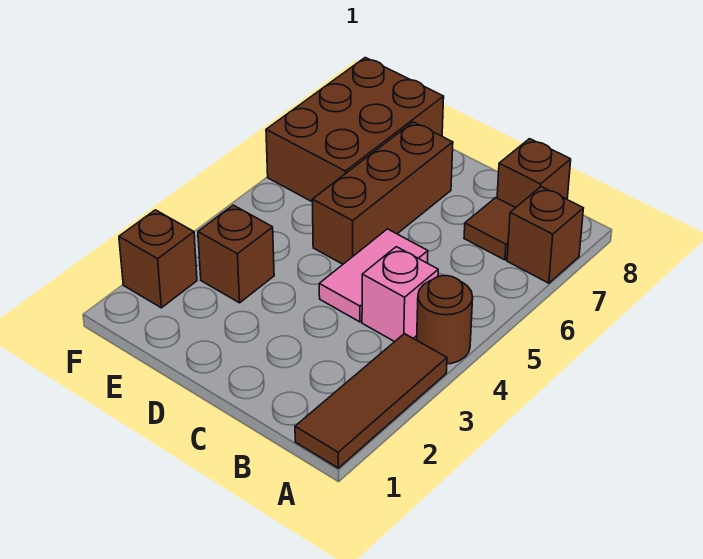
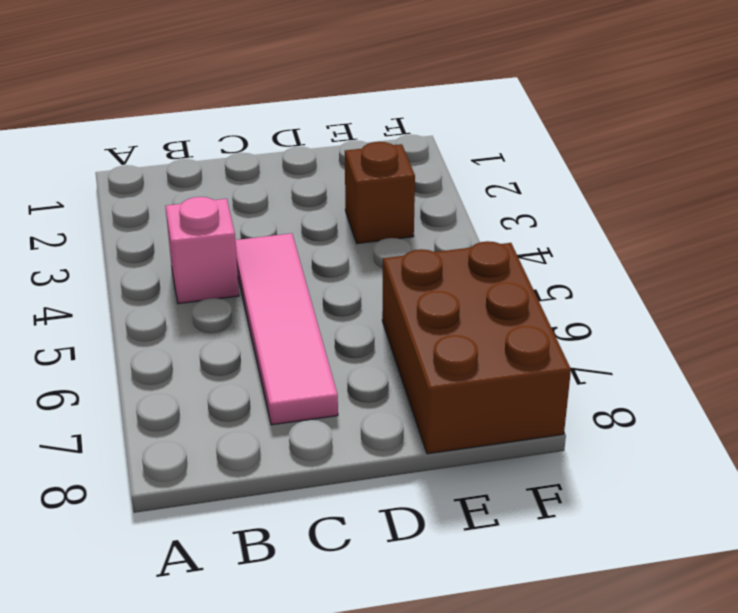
pink 1x4 tile [235,233,338,425] -> pink 1x2 tile [319,229,428,322]
none -> brown 1x3 tile [295,334,447,468]
none -> brown 1x1 round brick [417,276,473,364]

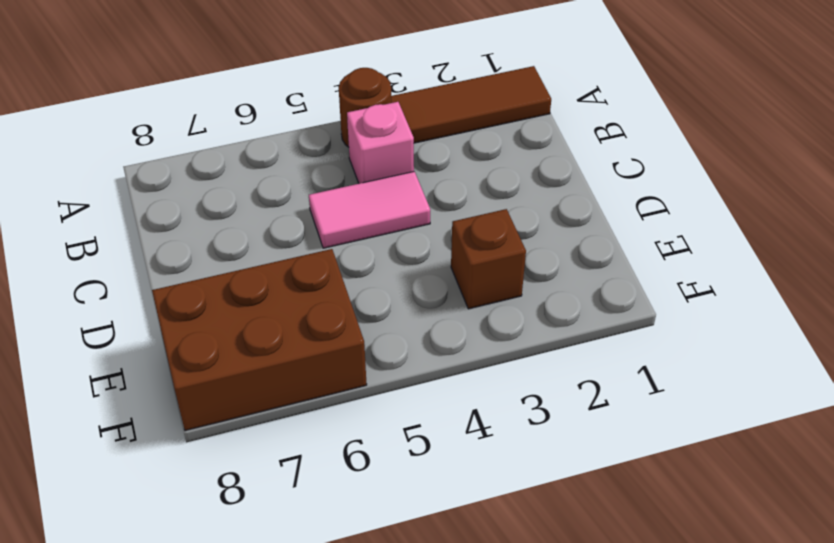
none -> brown 1x1 brick [507,187,583,283]
none -> brown 1x1 tile [464,198,515,260]

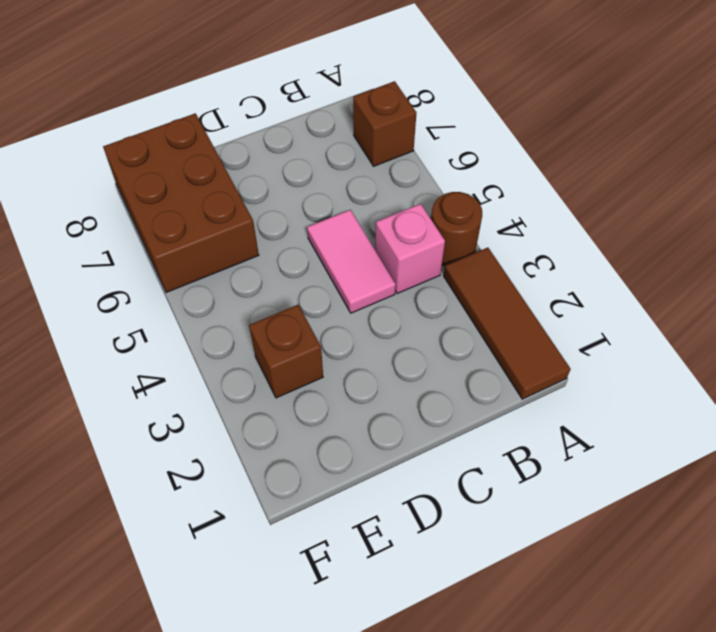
none -> brown 1x1 tile [464,198,515,260]
none -> brown 1x1 brick [497,139,571,208]

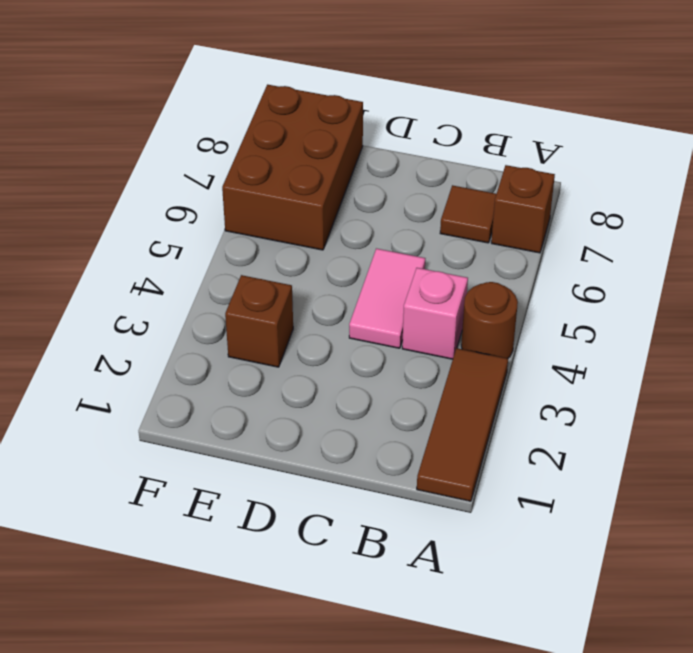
none -> brown 1x1 brick [497,139,571,208]
none -> brown 1x3 brick [312,122,453,264]

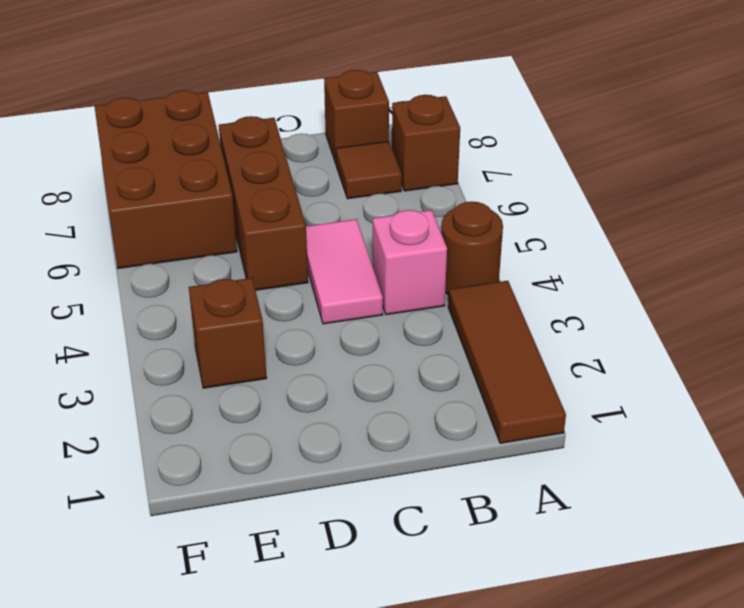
none -> brown 1x1 brick [119,210,197,308]

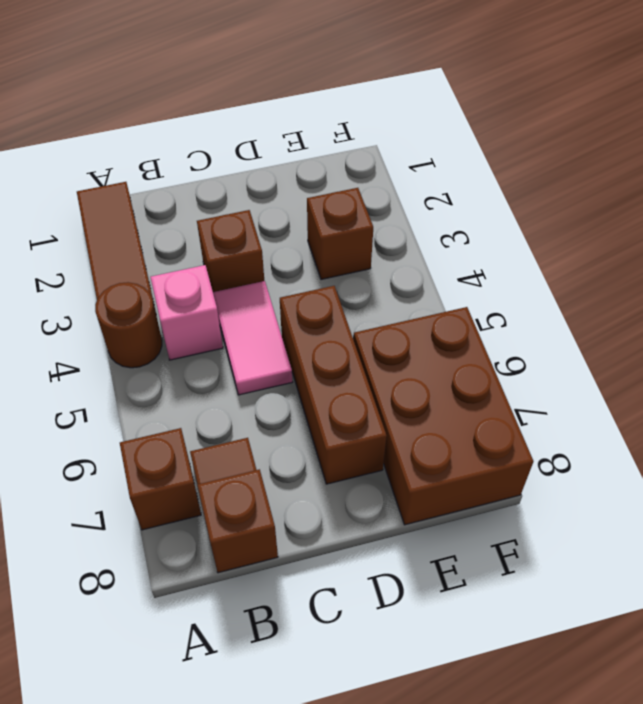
brown 1x1 brick [197,210,264,292] -> brown 1x1 brick moved to [119,210,197,308]

